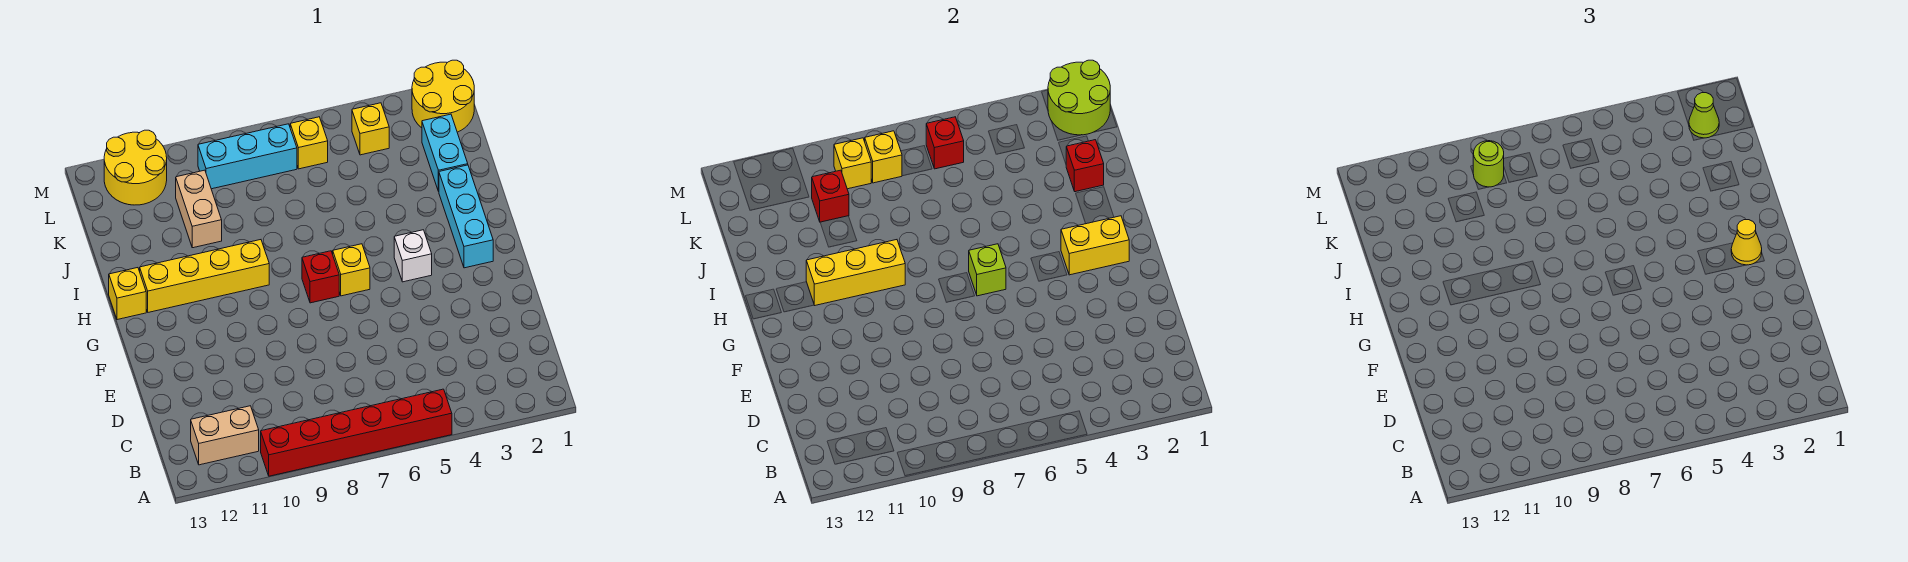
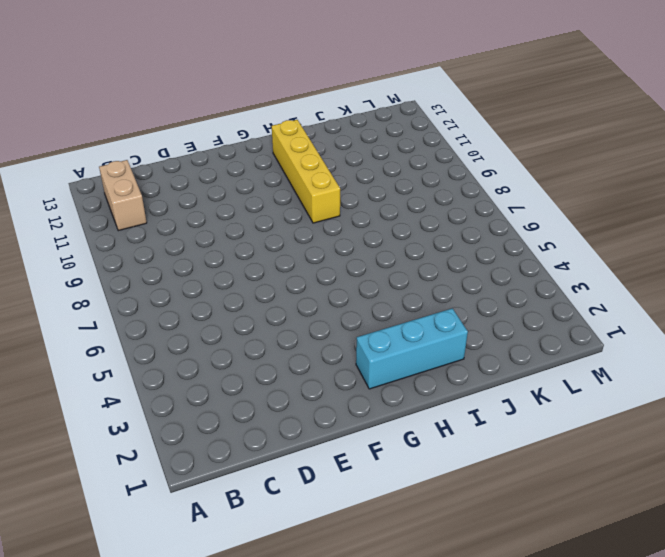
none -> red 1x6 brick [261,389,452,476]
none -> white 1x1 brick [394,230,432,282]
none -> yellow 1x1 brick [333,244,370,296]

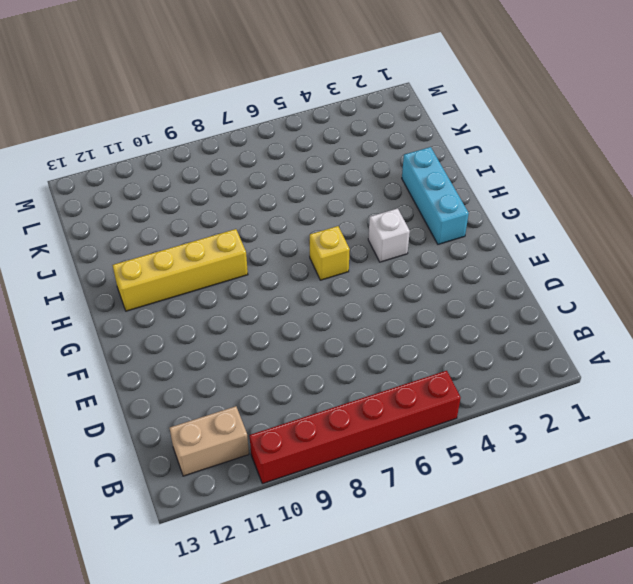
none -> red 1x1 brick [302,251,339,303]
none -> yellow 1x1 brick [109,268,146,320]
none -> cyan 1x2 brick [422,114,468,191]

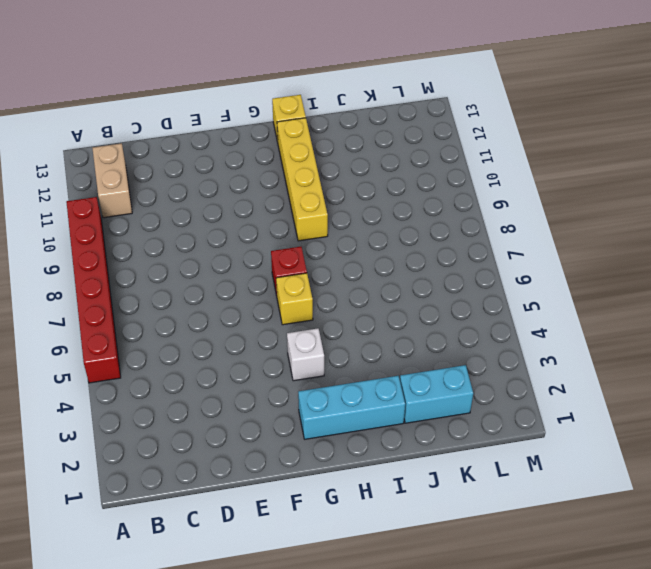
none -> tan 1x2 brick [176,170,222,248]
none -> yellow 2x2 round brick [412,60,474,132]
none -> yellow 1x1 brick [352,103,389,155]

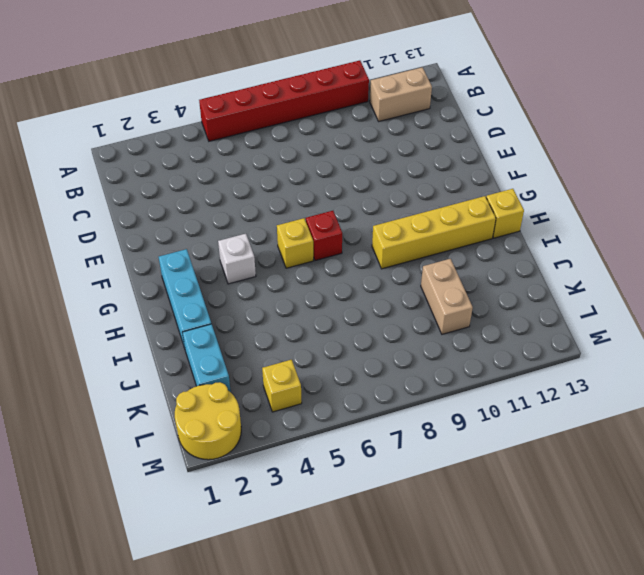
none -> yellow 1x1 brick [290,117,328,169]
none -> cyan 1x3 brick [198,124,297,189]
none -> yellow 2x2 round brick [104,130,167,205]

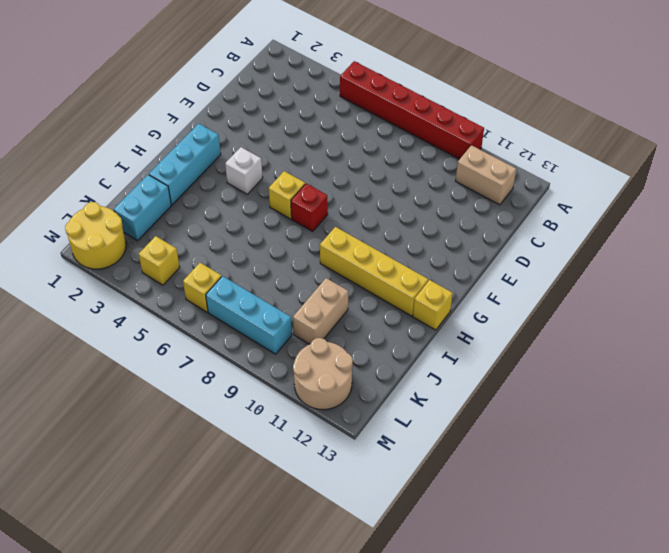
tan 2x2 round brick [293,338,353,410] -> yellow 2x2 round brick [104,130,167,205]
none -> yellow 1x2 brick [1061,216,1129,275]
none -> lime 1x1 brick [969,244,1006,296]
none -> yellow 1x3 brick [806,240,905,306]

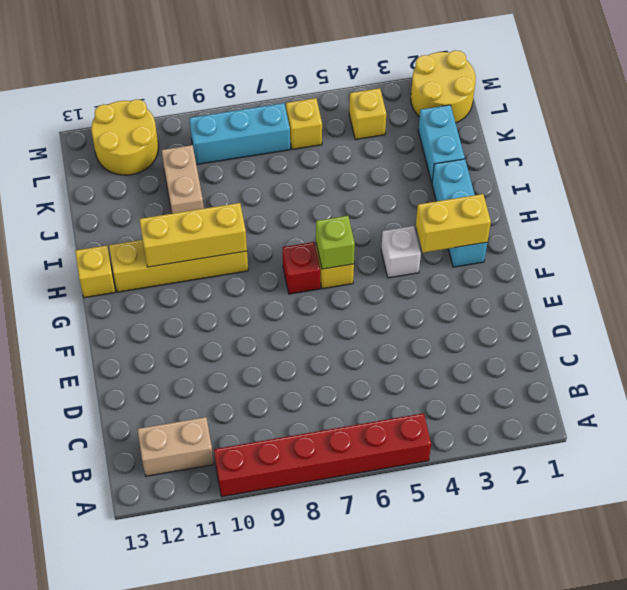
none -> red 1x1 brick [1066,140,1104,192]
none -> red 1x1 brick [812,170,849,222]
none -> lime 2x2 round brick [1048,60,1110,135]

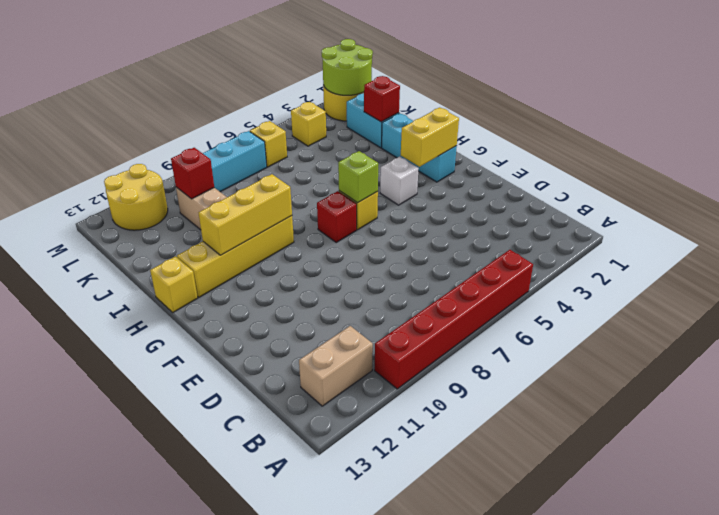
none -> red 1x1 brick [926,117,964,169]
none -> yellow 1x1 brick [865,131,902,183]
none -> yellow 1x1 brick [834,138,871,189]

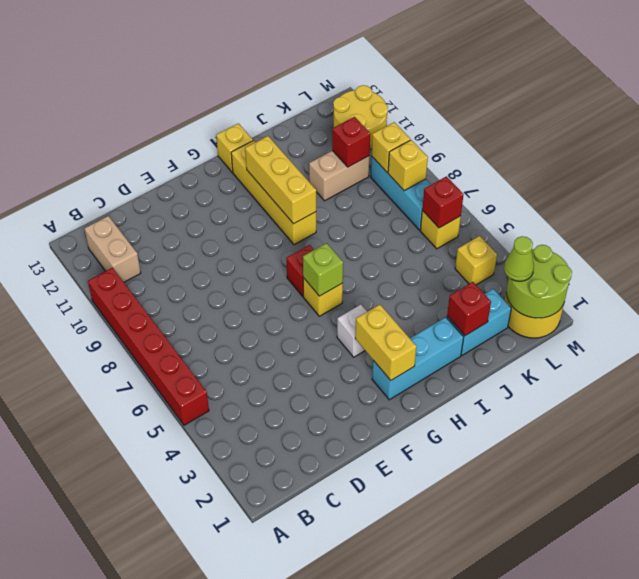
none -> yellow 1x1 cone [1731,220,1762,265]
none -> lime 1x1 round brick [1473,141,1504,187]

